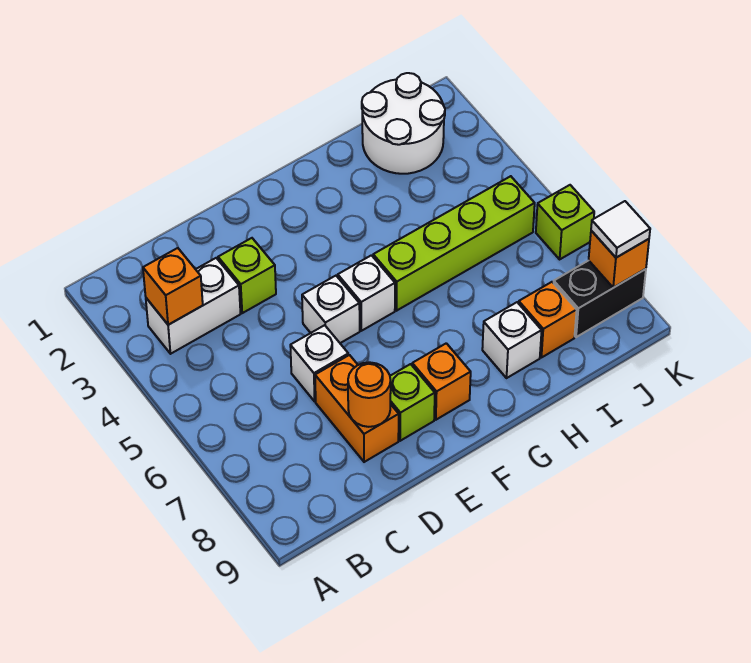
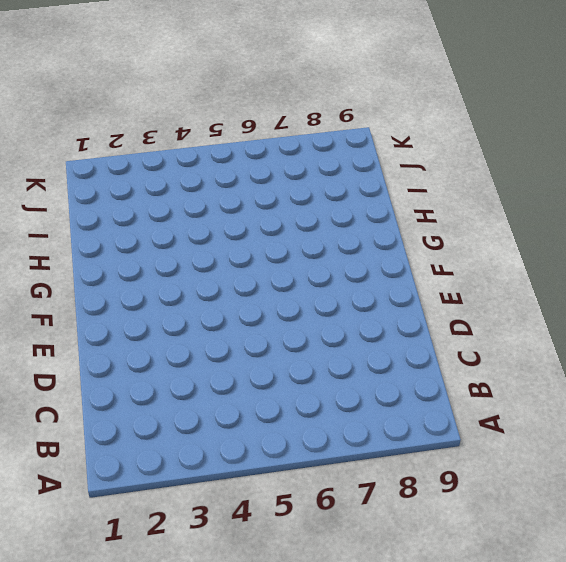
none -> white 1x2 brick [146,258,241,354]
none -> lime 1x1 brick [218,238,276,313]
none -> white 1x1 brick [290,325,348,401]

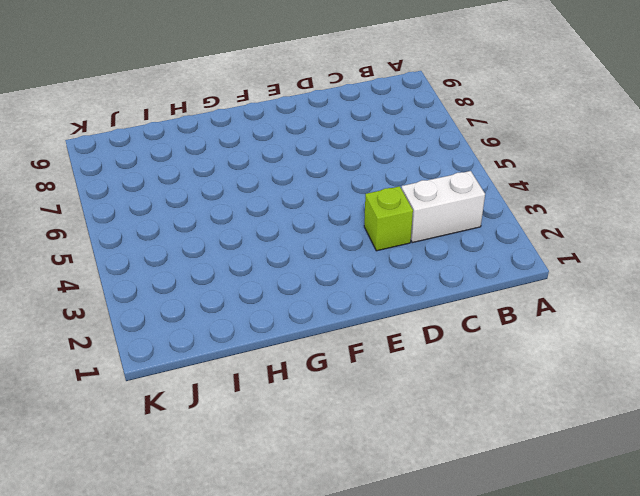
none -> white 1x1 brick [290,325,348,401]
none -> orange 1x2 brick [315,355,399,462]
none -> white 1x1 brick [302,276,360,343]

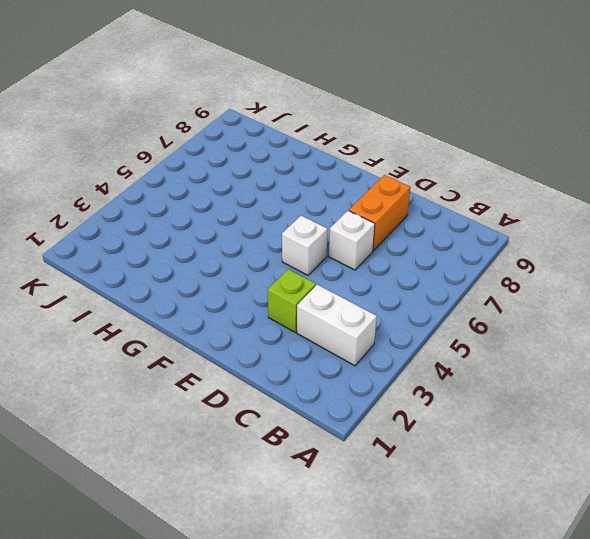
none -> lime 1x1 brick [390,364,435,441]
none -> white 1x1 brick [338,255,395,331]
none -> orange 1x1 brick [412,343,471,420]

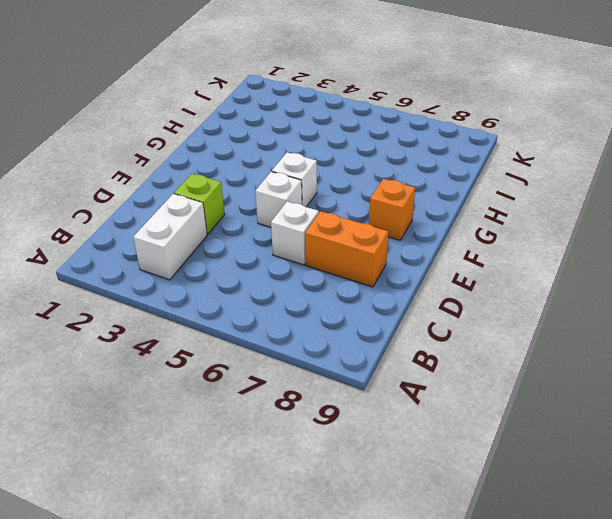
none -> lime 1x1 brick [390,364,435,441]
none -> lime 1x4 brick [373,176,535,311]
none -> white 1x1 brick [482,302,542,378]

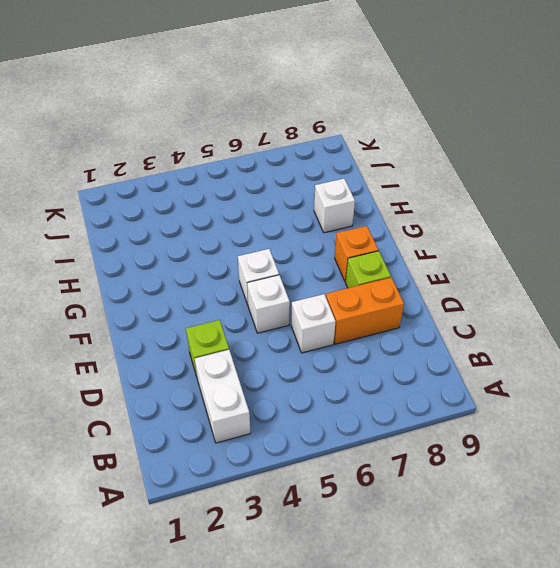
none -> lime 1x4 brick [373,176,535,311]
none -> white 2x2 round brick [362,73,445,174]
none -> orange 1x1 brick [519,282,577,358]

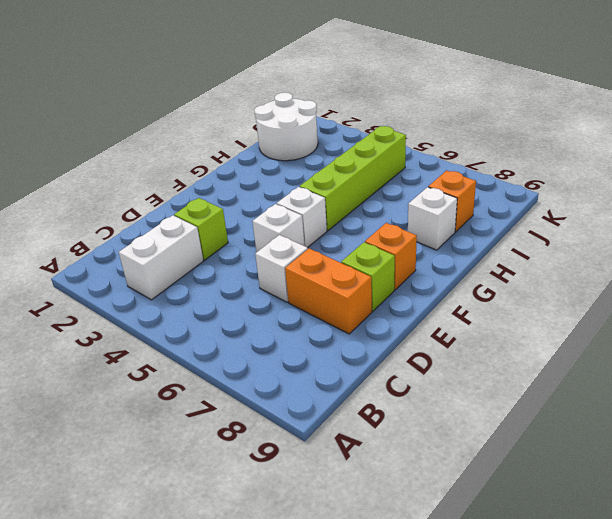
none -> black 1x2 brick [554,261,646,337]
none -> lime 1x1 brick [536,185,594,259]
none -> orange 1x1 brick [143,248,203,325]

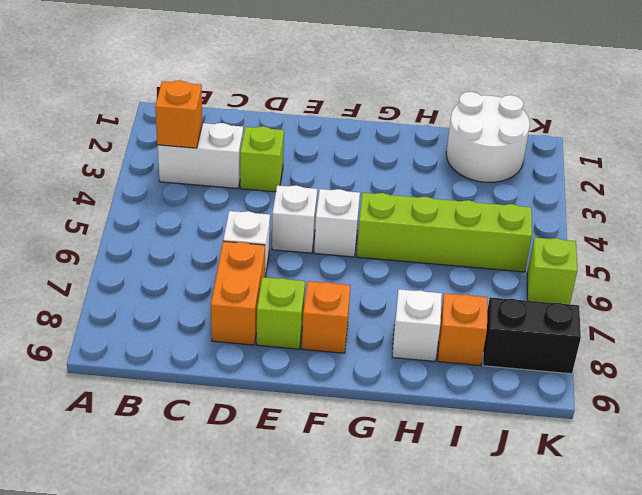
none -> orange 1x1 round brick [348,362,391,427]
none -> orange 1x1 brick [589,231,649,288]
none -> white 1x1 tile [591,201,650,258]

